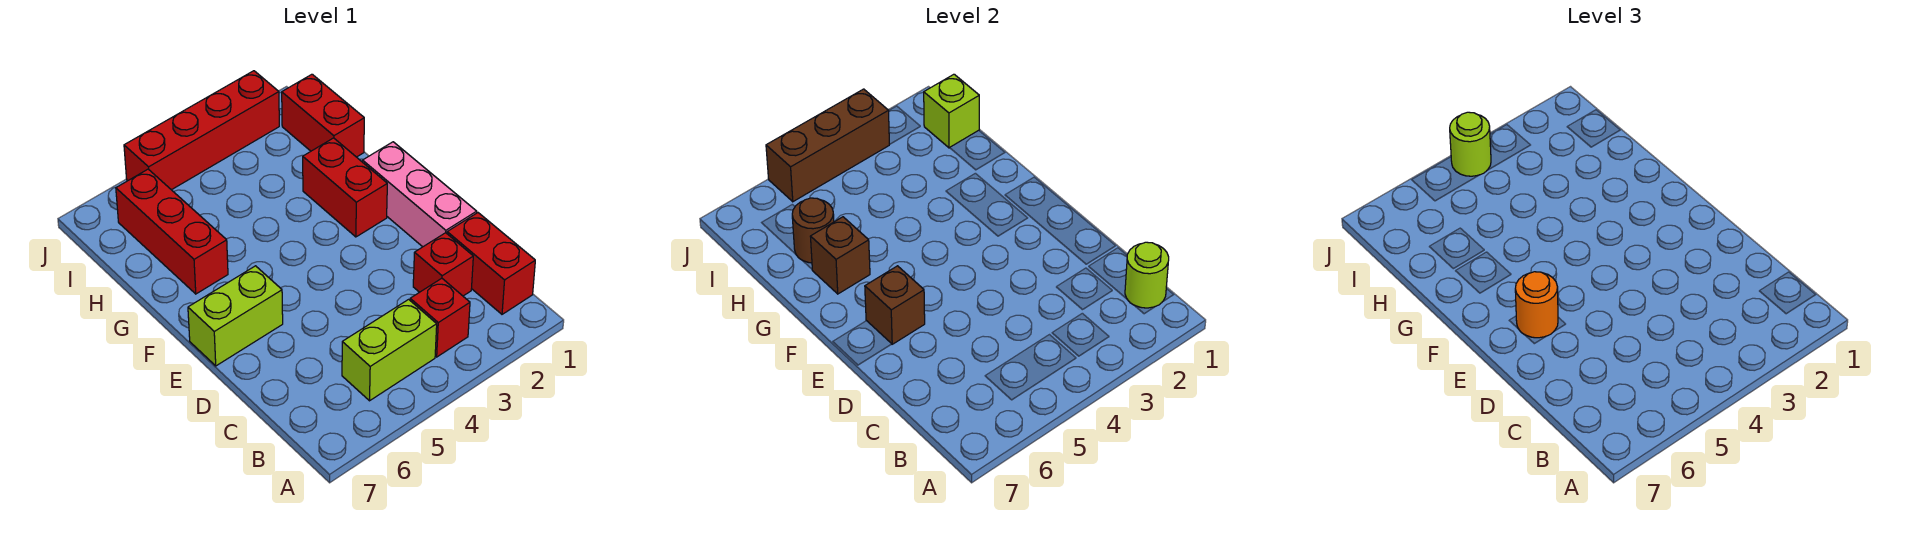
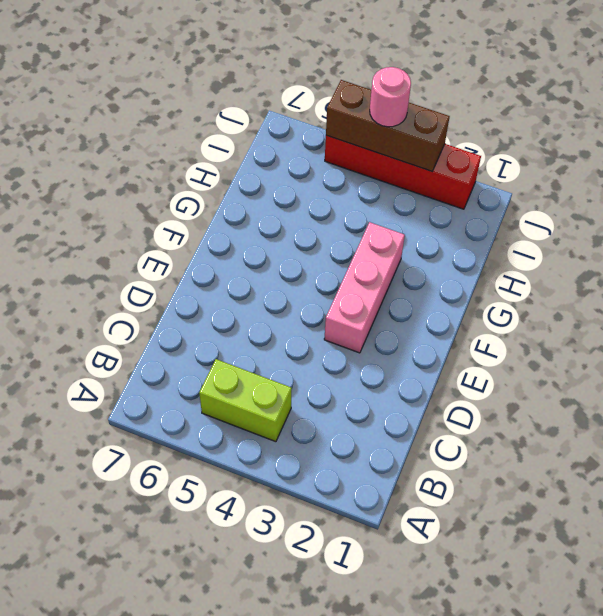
pink 1x3 brick [324,222,405,353] -> pink 1x3 brick moved to [363,142,477,247]
pink 1x1 round brick [370,67,411,127] -> lime 1x1 round brick [1450,112,1491,176]
none -> red 1x2 brick [447,213,535,314]
none -> red 1x1 brick [410,278,470,357]
none -> red 1x1 brick [413,233,473,296]

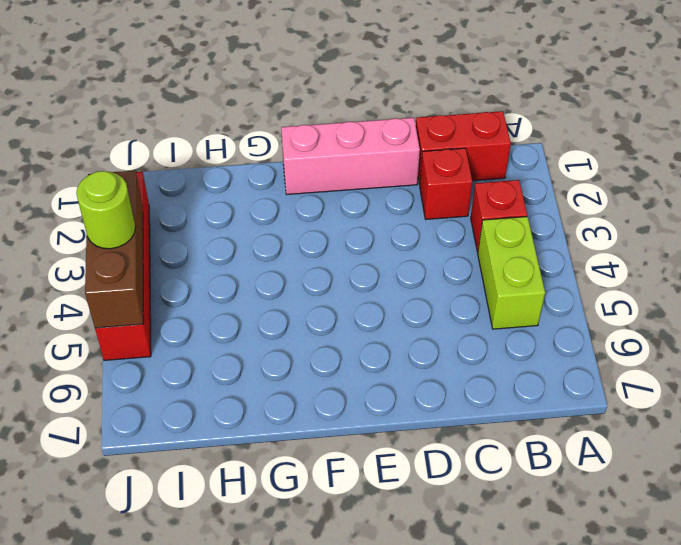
none -> lime 1x2 brick [188,266,283,366]
none -> red 1x2 brick [303,138,387,237]
none -> red 1x3 brick [116,169,228,294]

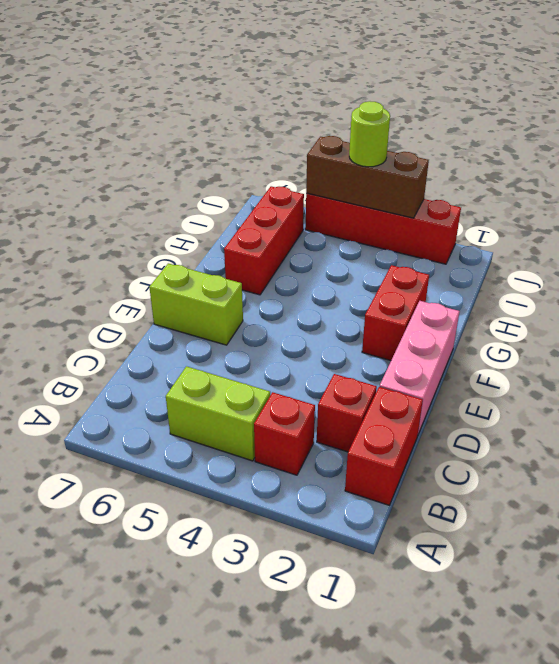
none -> red 1x2 brick [282,74,364,157]
none -> lime 1x1 round brick [1125,242,1169,308]
none -> brown 1x1 brick [865,266,925,344]

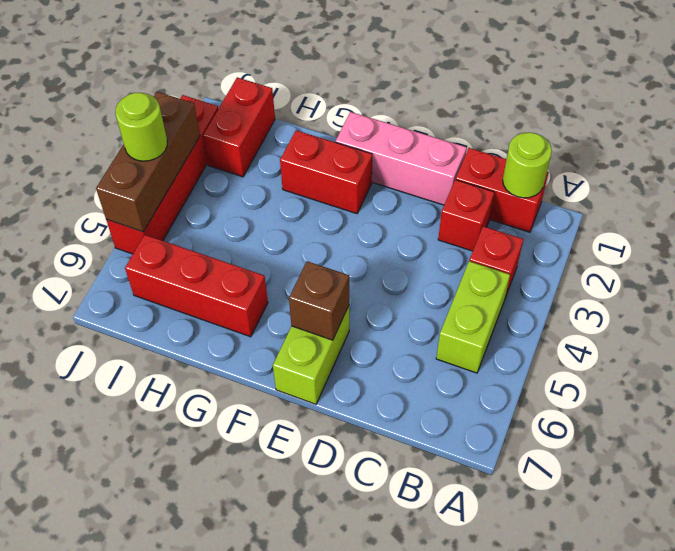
red 1x2 brick [203,77,275,177] -> red 1x2 brick turned to [282,74,364,157]
none -> brown 1x1 brick [810,217,870,294]
none -> brown 1x1 round brick [792,198,834,263]
none -> lime 1x1 brick [924,74,979,148]

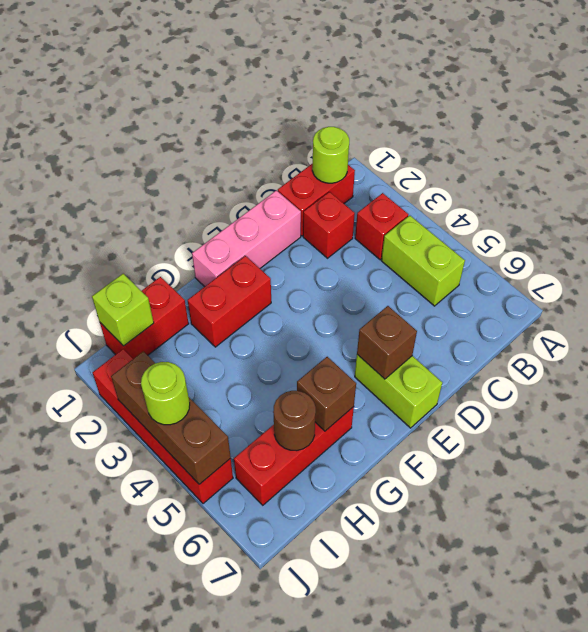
none -> orange 1x1 round brick [1515,272,1558,338]

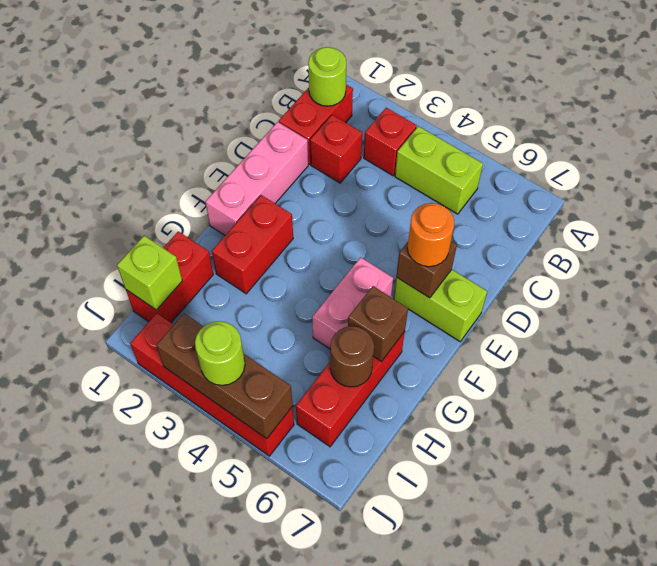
pink 1x2 brick [312,257,393,349] -> none

